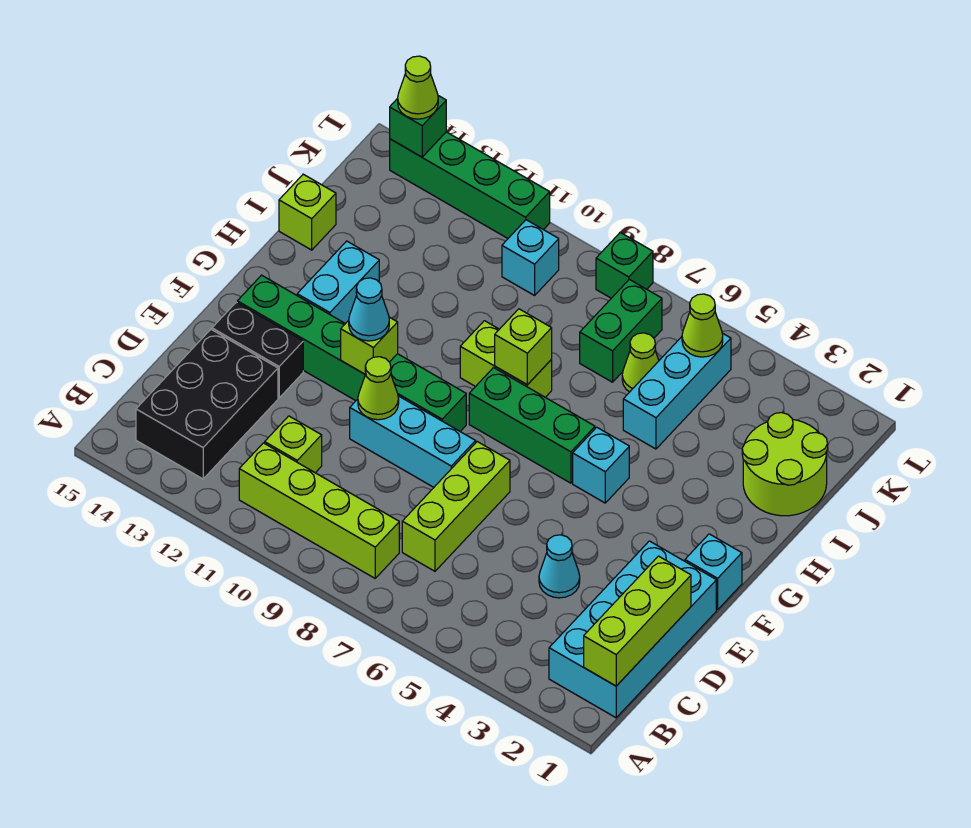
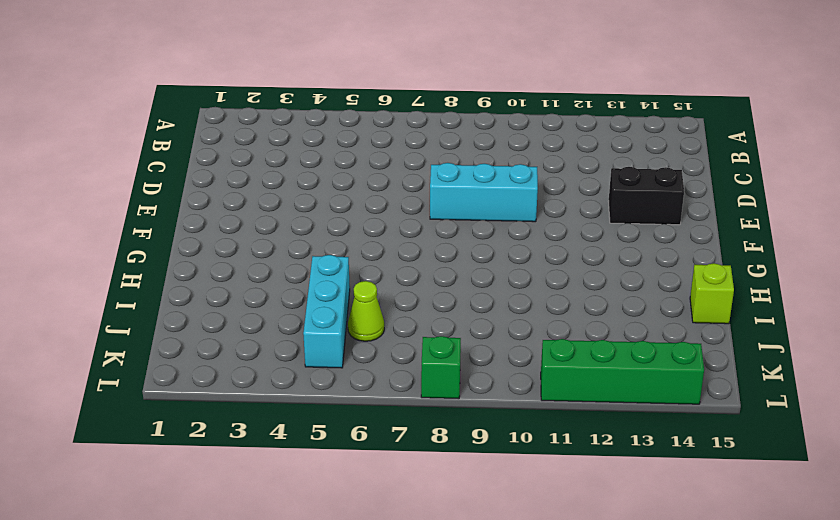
none -> cyan 2x4 brick [549,541,716,718]
none -> lime 1x4 brick [239,443,399,578]
none -> black 2x3 brick [136,329,278,479]
none -> lime 1x3 brick [402,442,510,571]

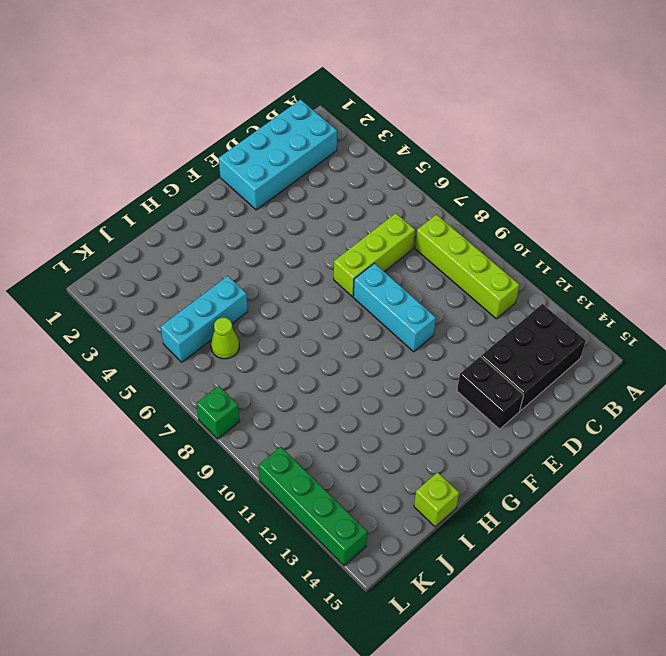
none -> lime 1x1 brick [265,416,322,473]
none -> cyan 1x1 cone [539,535,580,598]
none -> cyan 1x1 brick [685,534,742,610]
none -> green 1x6 brick [237,275,466,431]

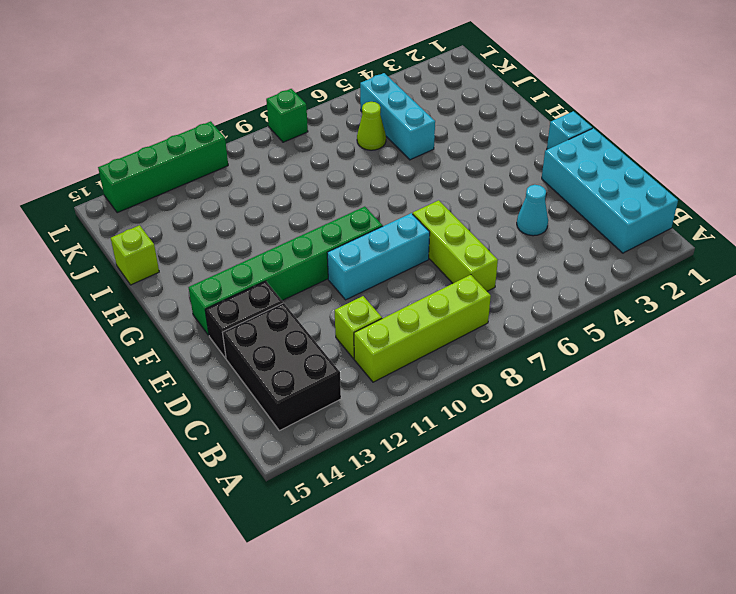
none -> cyan 1x1 brick [573,427,629,503]
none -> green 1x3 brick [469,368,595,483]
none -> cyan 1x2 brick [297,241,379,324]
none -> lime 1x2 brick [460,321,552,397]

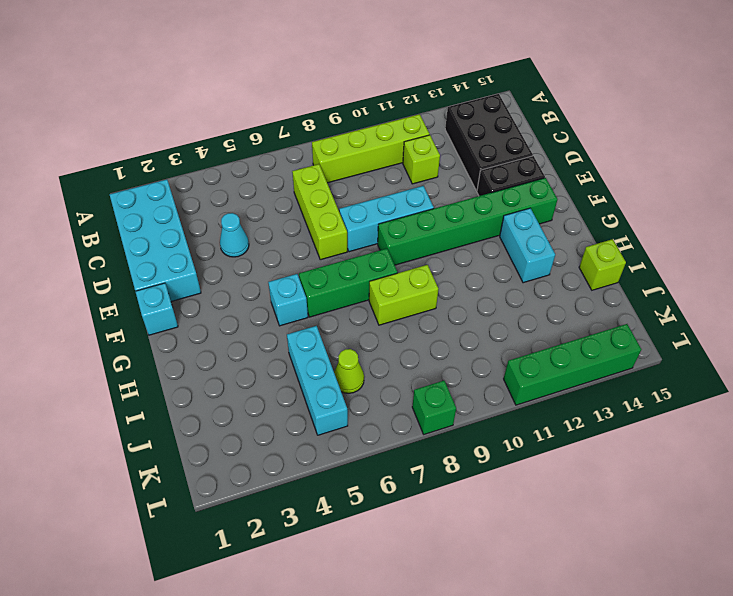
none -> lime 2x2 round brick [742,413,828,516]
none -> green 1x2 brick [580,279,662,382]
none -> cyan 1x1 brick [502,220,559,295]
none -> lime 1x3 brick [584,556,691,686]

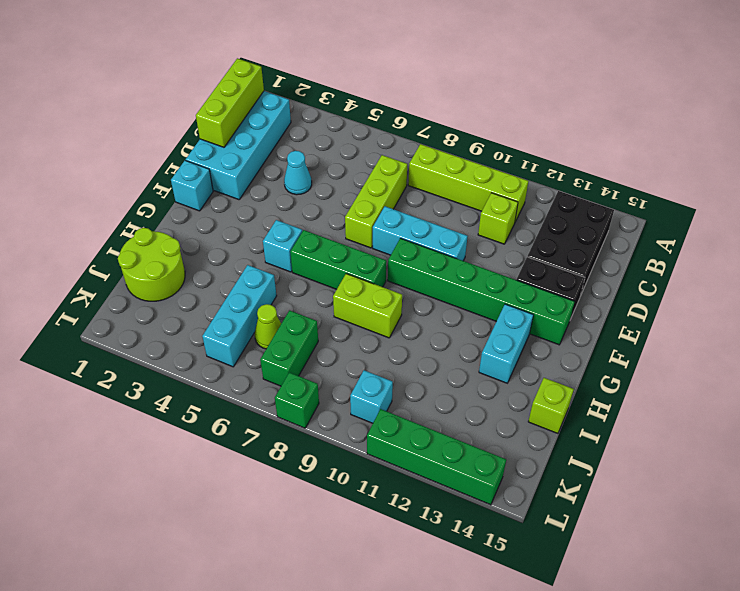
none -> lime 1x1 cone [358,357,399,420]
none -> lime 1x1 brick [341,317,398,374]
none -> lime 1x1 brick [495,309,552,385]
none -> lime 1x1 cone [682,294,723,357]

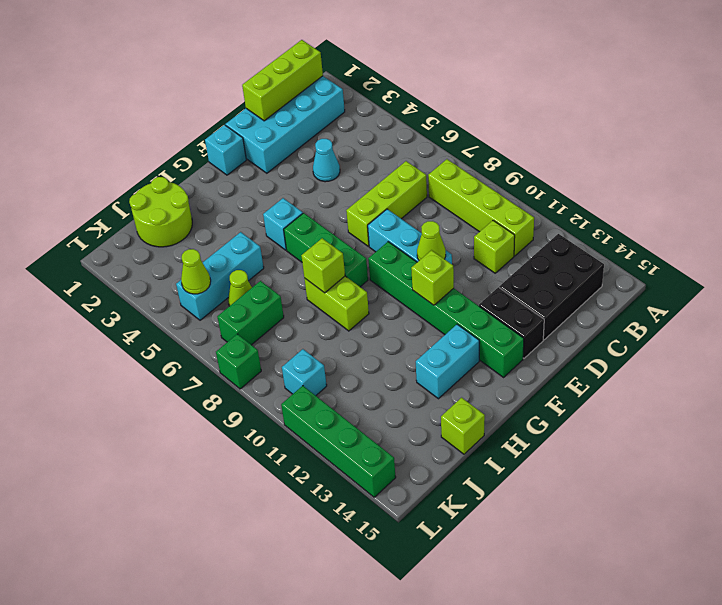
none -> green 1x1 brick [390,96,446,157]
none -> cyan 1x1 cone [349,278,389,341]
none -> lime 1x1 cone [398,56,438,119]

